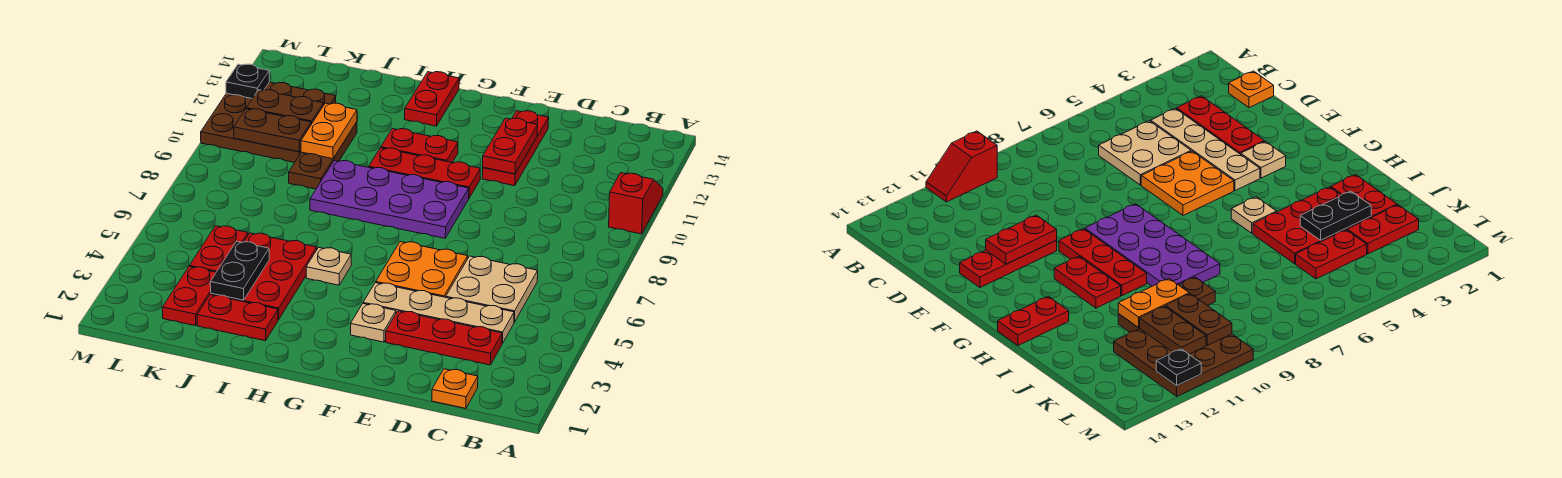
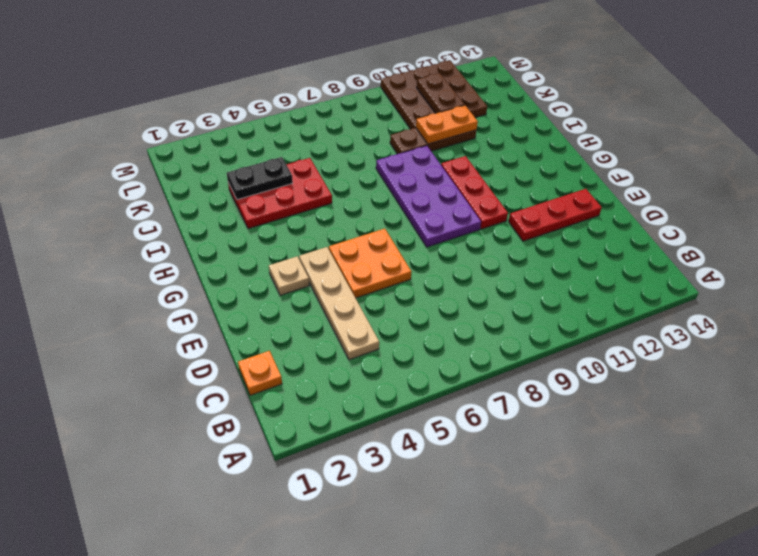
none -> red 1x2 slope [609,173,663,234]
none -> red 1x3 plate [386,311,502,365]
none -> tan 2x2 plate [446,256,538,322]

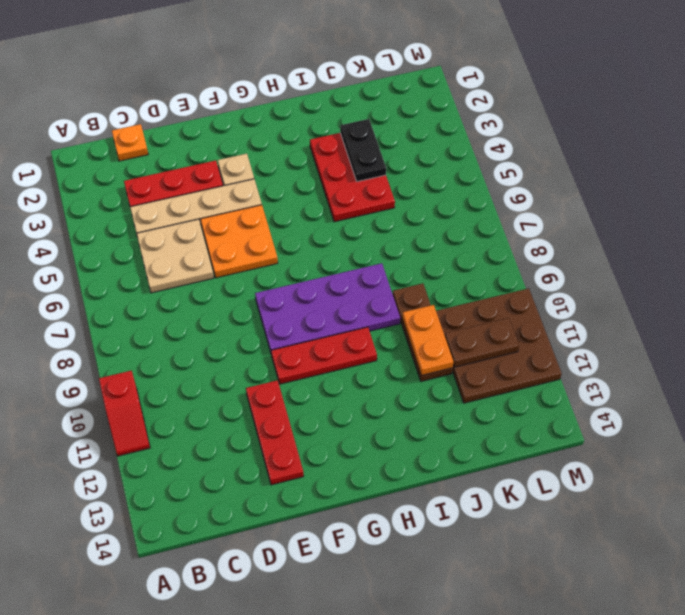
none -> red 1x2 plate [381,129,458,162]
none -> tan 1x1 plate [306,247,351,285]
none -> red 1x2 plate [405,72,459,126]

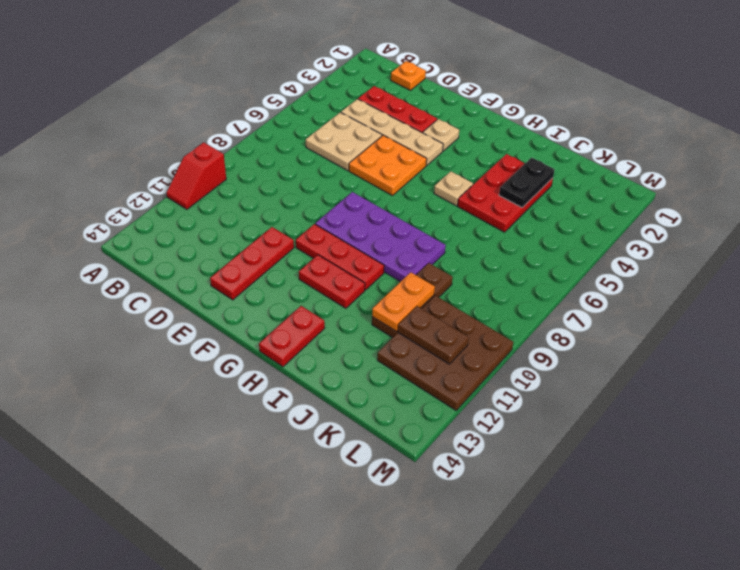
none -> red 1x2 plate [197,295,279,341]
none -> red 1x2 plate [162,267,216,326]
none -> red 1x2 plate [190,226,248,272]

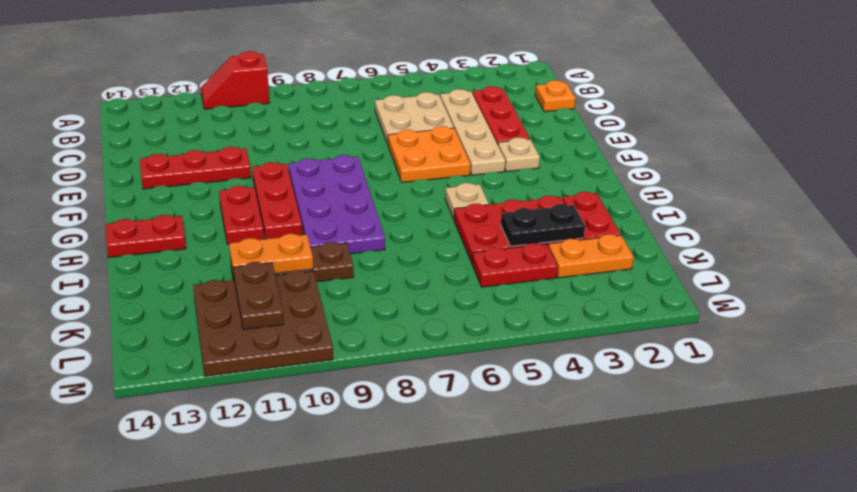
orange 1x2 plate [548,234,634,278] -> red 1x2 plate [162,267,216,326]
none -> red 1x2 plate [483,118,538,174]
none -> brown 1x2 plate [234,109,311,152]
none -> black 1x1 plate [226,64,270,99]

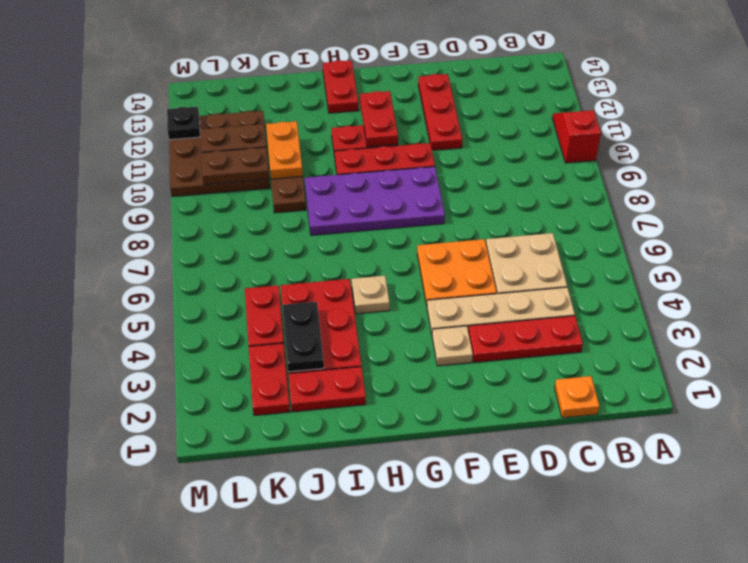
red 1x2 plate [360,91,398,147] -> red 1x2 plate moved to [483,118,538,174]

